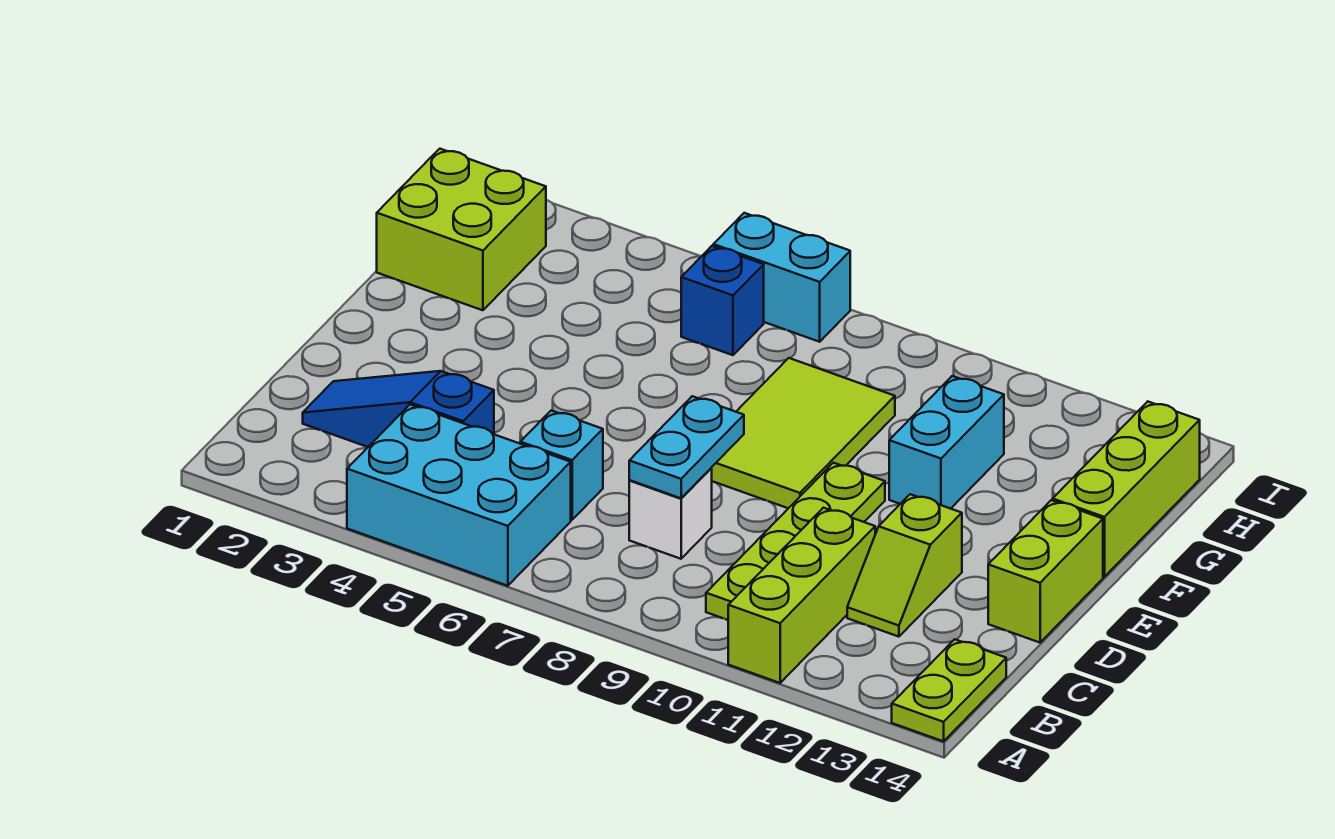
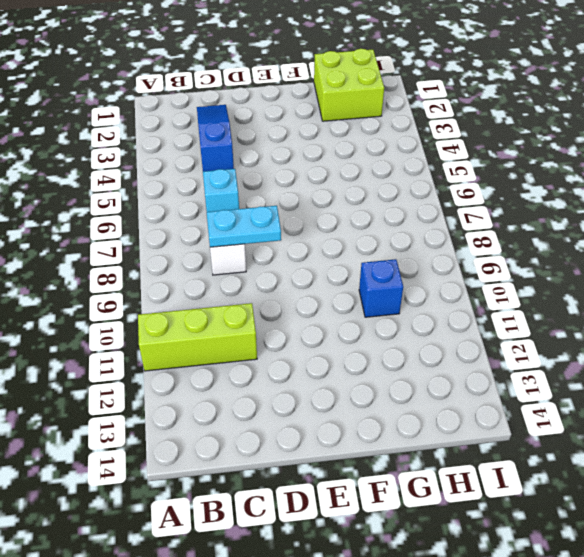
blue 1x1 brick [359,259,403,317] -> blue 1x1 brick moved to [681,246,764,355]
none -> cyan 2x3 brick [347,405,571,586]
none -> lime 1x2 plate [892,639,1006,741]
none -> lime 1x4 plate [706,463,885,620]

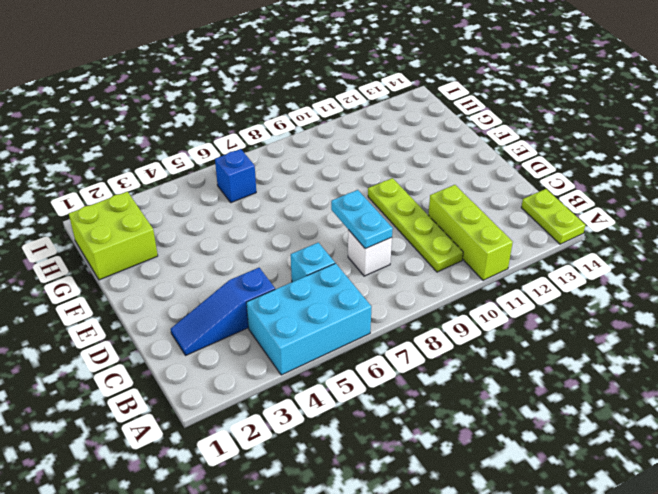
none -> lime 1x2 slope [847,494,962,637]
none -> lime 1x2 brick [988,500,1103,643]
none -> lime 2x3 tile [711,358,895,508]

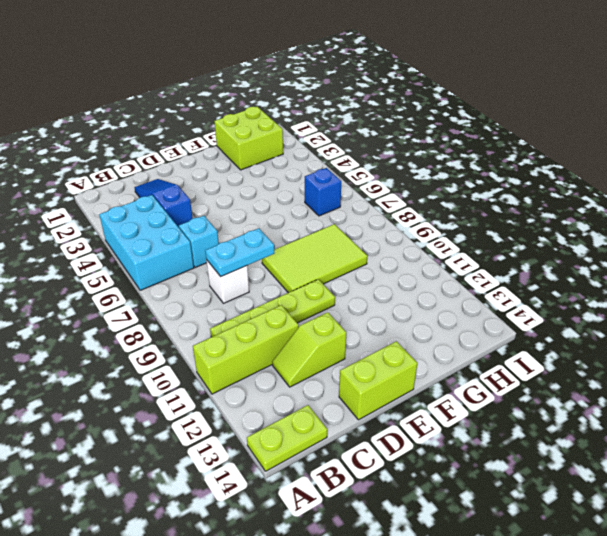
none -> cyan 1x2 brick [889,376,1004,509]
none -> lime 1x3 brick [1053,402,1200,577]
none -> cyan 1x2 brick [713,213,850,342]

